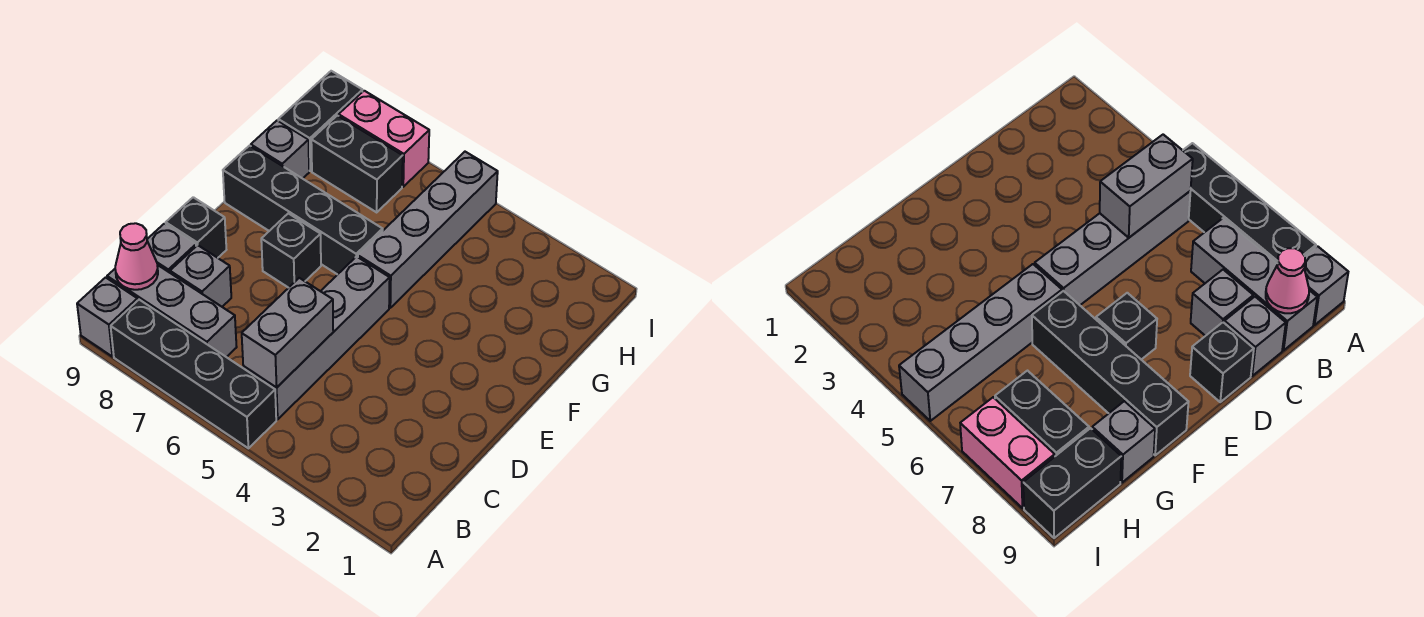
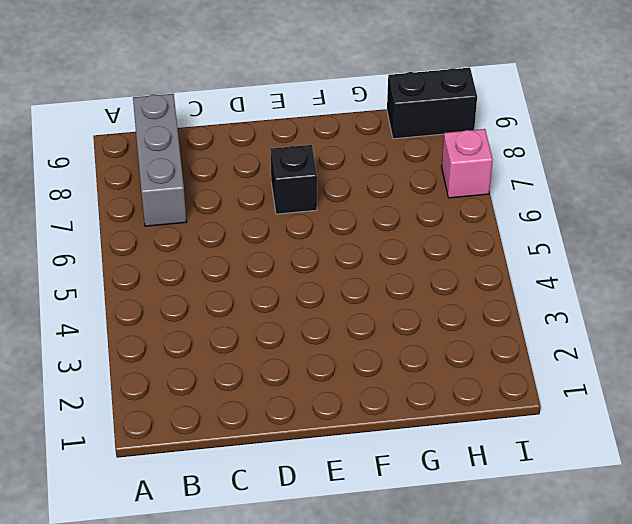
pink 1x1 brick [442,129,493,198] -> pink 1x2 brick [339,91,429,187]
none -> black 1x4 brick [111,300,276,448]
none -> grey 1x1 brick [77,277,138,356]
none -> grey 1x4 brick [243,256,390,419]

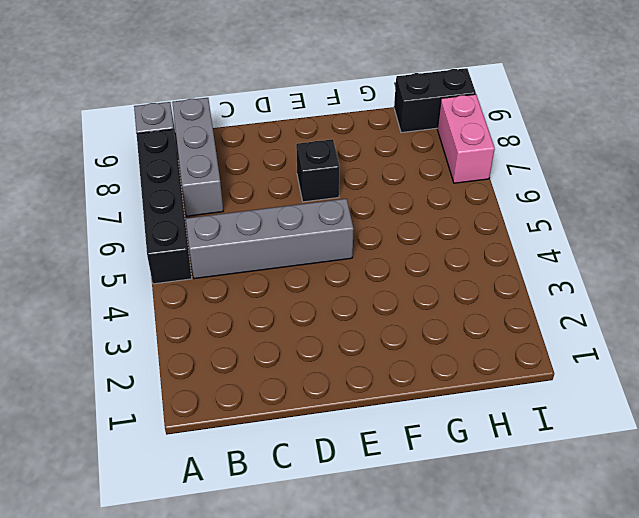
none -> grey 1x1 brick [170,245,231,307]
none -> grey 1x1 brick [147,224,196,273]
none -> black 1x1 brick [166,197,226,258]

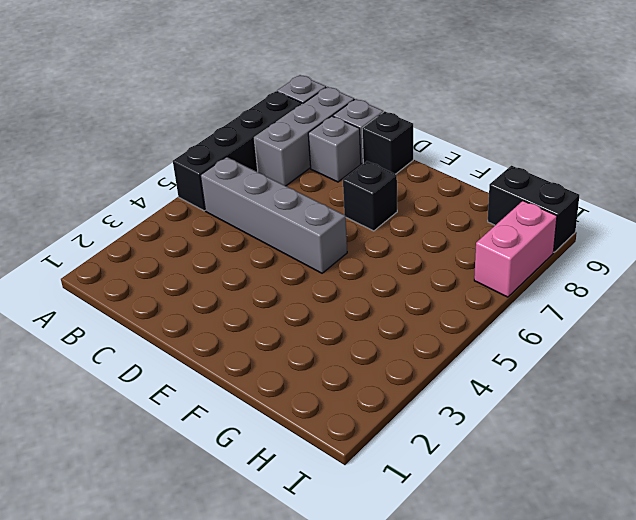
none -> grey 1x4 brick [358,152,498,308]
none -> black 1x4 brick [223,146,383,275]
none -> grey 1x1 brick [251,120,309,179]

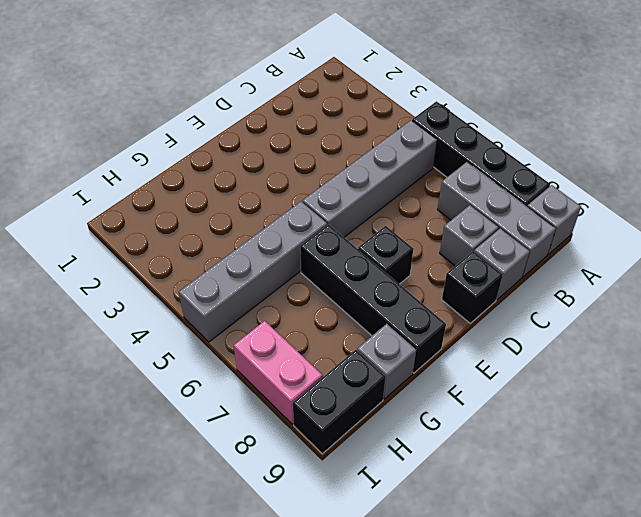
none -> black 1x2 brick [311,116,403,212]
none -> grey 1x2 brick [242,278,333,388]
none -> pink 1x1 cone [115,223,158,290]

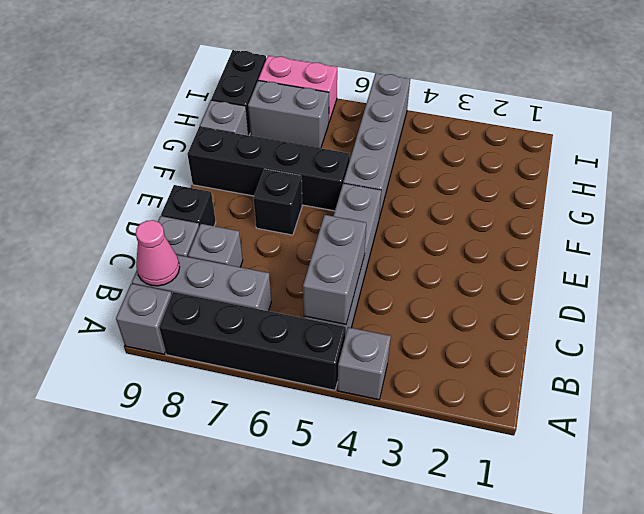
grey 1x1 brick [337,327,391,400] -> none
grey 1x2 brick [248,81,329,148] -> black 1x2 brick [311,116,403,212]

